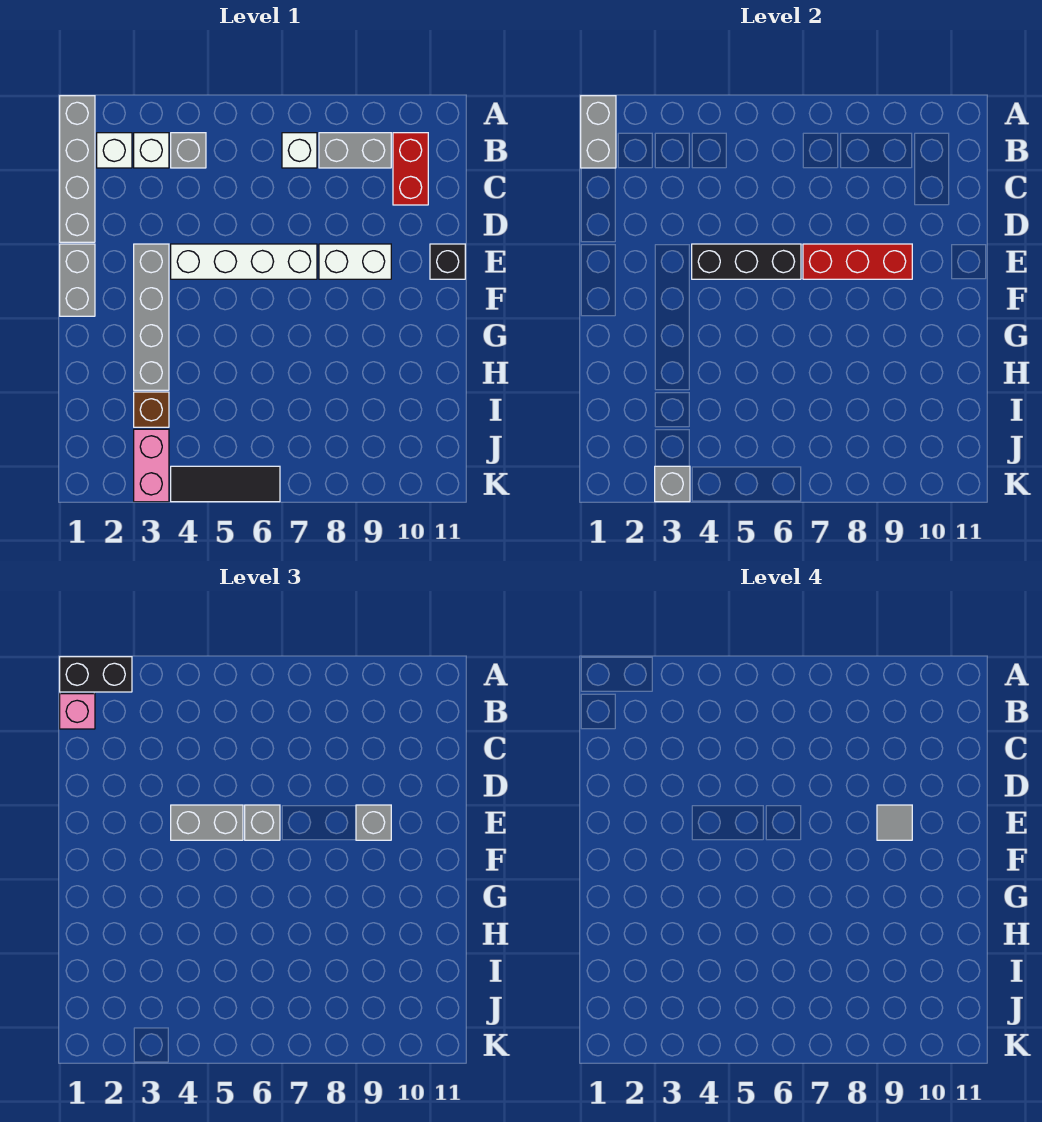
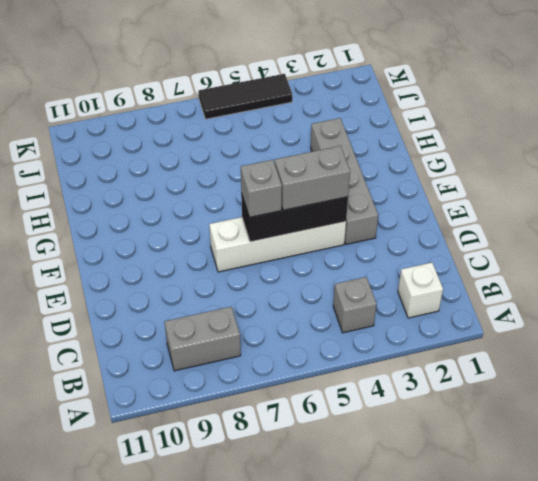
none -> grey 1x4 brick [60,96,95,242]
none -> white 1x1 brick [134,133,169,168]
none -> white 1x1 brick [282,133,317,168]

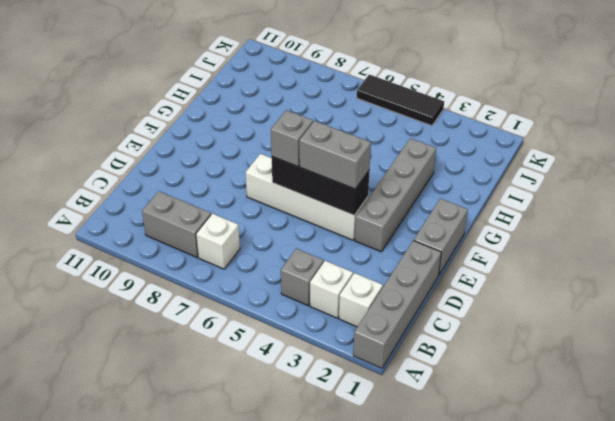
none -> red 1x2 brick [393,133,428,205]
none -> white 1x2 brick [319,244,391,279]
none -> black 1x1 brick [430,244,465,279]

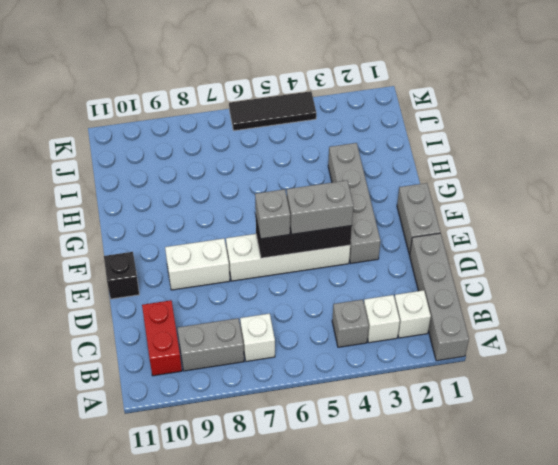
none -> brown 1x1 brick [134,392,169,427]
none -> pink 1x2 brick [134,429,169,502]
none -> grey 1x2 brick [581,96,616,168]

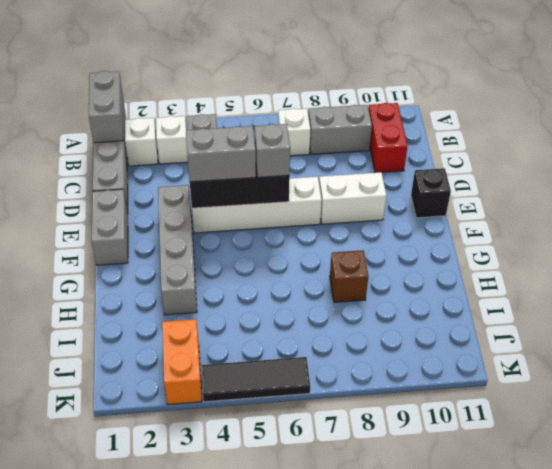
brown 1x1 brick [330,250,368,302] -> brown 1x1 brick moved to [134,392,169,427]
orange 1x2 brick [162,319,202,405] -> pink 1x2 brick [134,429,169,502]
none -> red 1x3 brick [803,244,912,279]
none -> grey 1x1 brick [655,466,690,502]
none -> black 1x2 brick [60,657,132,692]

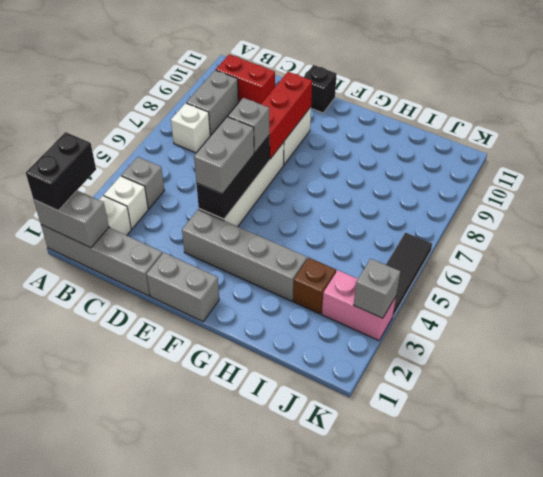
none -> pink 1x1 brick [60,694,95,729]
none -> grey 1x1 brick [356,805,391,840]
none -> grey 1x1 tile [877,805,912,840]

